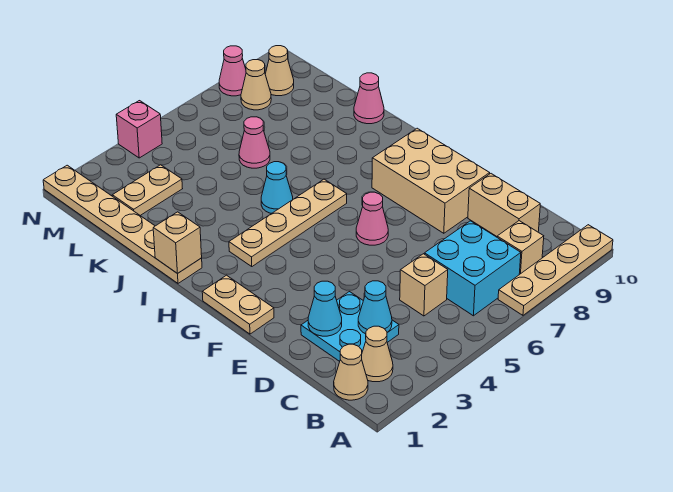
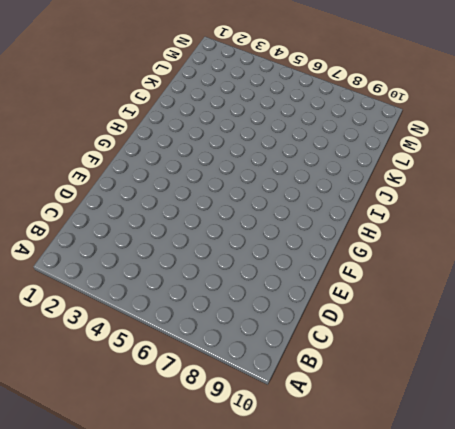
none -> tan 1x4 plate [498,225,613,315]
none -> tan 1x1 cone [334,344,368,400]
none -> tan 1x1 cone [362,326,393,382]

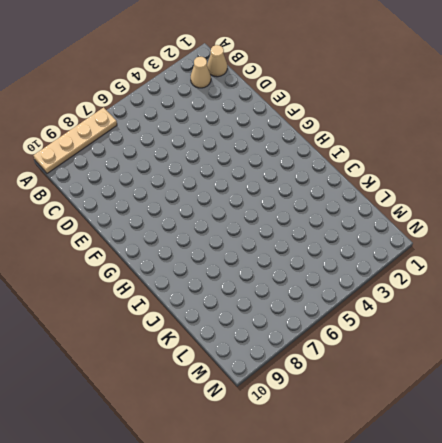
none -> cyan 2x2 brick [425,221,521,316]
none -> tan 1x1 brick [497,221,544,275]
none -> cyan 2x2 plate [301,292,399,361]

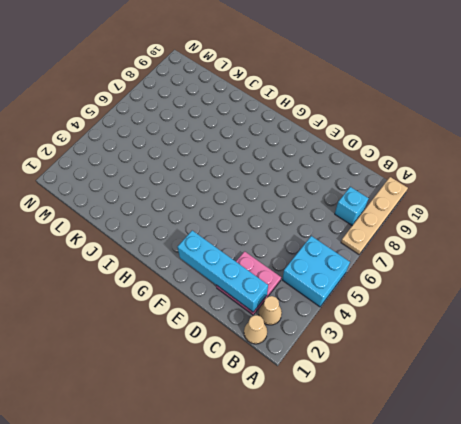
cyan 2x2 brick [282,236,350,307] -> cyan 2x2 brick moved to [425,221,521,316]
cyan 1x1 brick [335,187,369,225] -> tan 1x1 brick [497,221,544,275]
pink 2x2 plate [216,251,281,315] -> cyan 2x2 plate [301,292,399,361]
cyan 1x4 brick [177,231,268,312] -> cyan 1x1 cone [308,281,342,336]
none -> tan 1x1 brick [400,254,448,316]
none -> tan 1x2 brick [468,174,540,236]
none -> tan 2x3 brick [372,128,490,233]

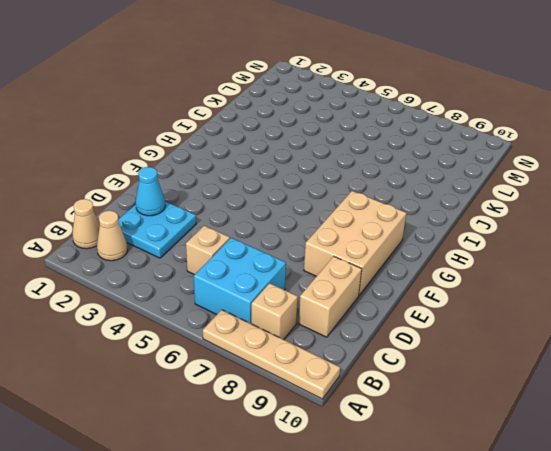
none -> tan 1x2 plate [202,275,274,334]
none -> pink 1x1 cone [356,192,388,245]
none -> tan 1x4 plate [229,179,347,266]

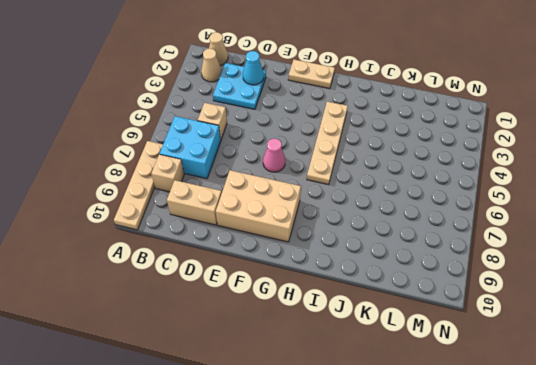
none -> tan 1x6 plate [43,165,202,283]
none -> cyan 1x1 cone [261,162,293,213]
none -> pink 1x1 cone [354,73,384,124]

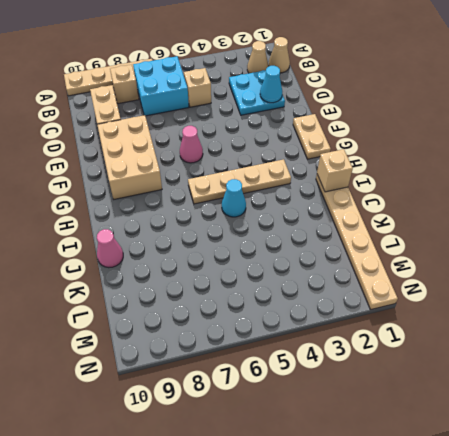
none -> pink 1x1 cone [239,117,270,168]
none -> tan 1x2 plate [112,165,183,216]
none -> tan 1x1 cone [241,60,271,110]

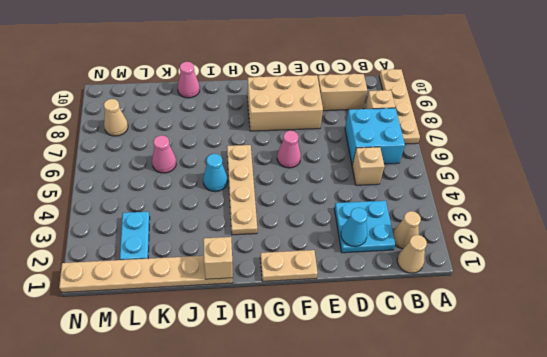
cyan 1x2 plate [120,212,150,260] -> tan 1x2 plate [112,165,183,216]
none -> tan 1x1 cone [265,46,294,96]
none -> pink 1x1 brick [116,101,162,158]
none -> pink 1x1 cone [219,46,246,96]

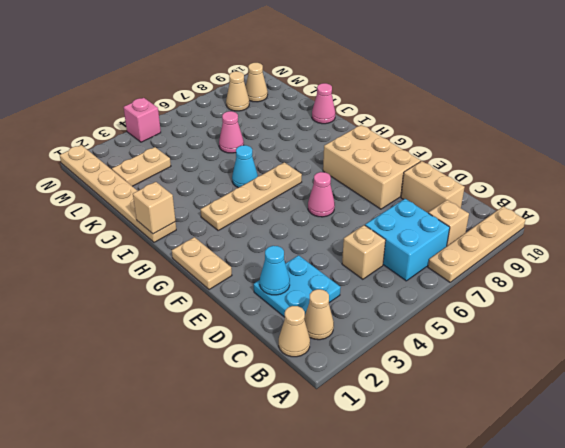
none -> pink 1x1 cone [219,46,246,96]
none -> cyan 1x1 cone [358,281,392,334]

